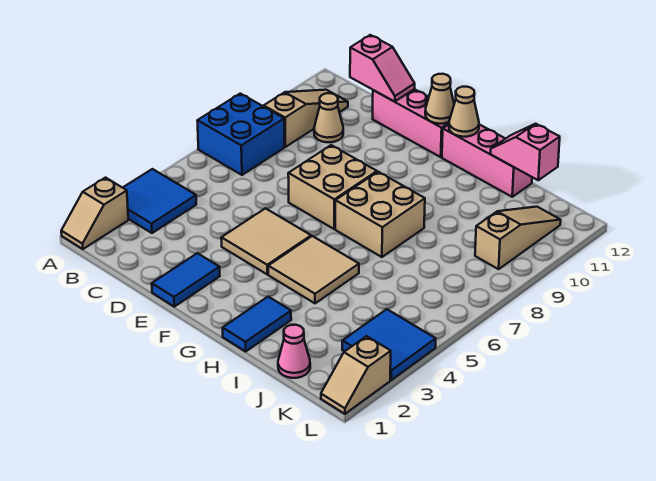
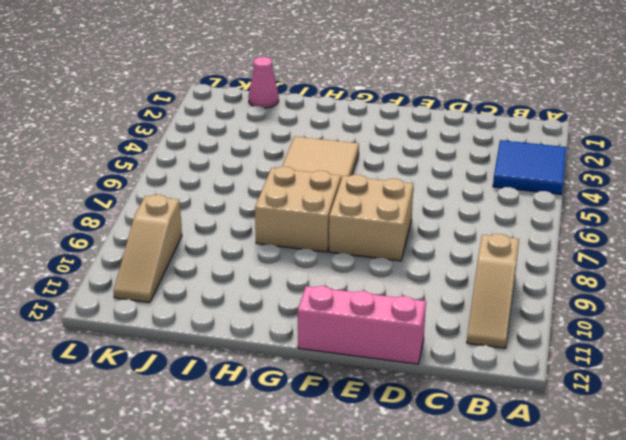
none -> tan 1x2 slope [61,178,128,249]
none -> blue 2x2 brick [197,94,284,175]
none -> tan 1x1 cone [314,93,343,142]

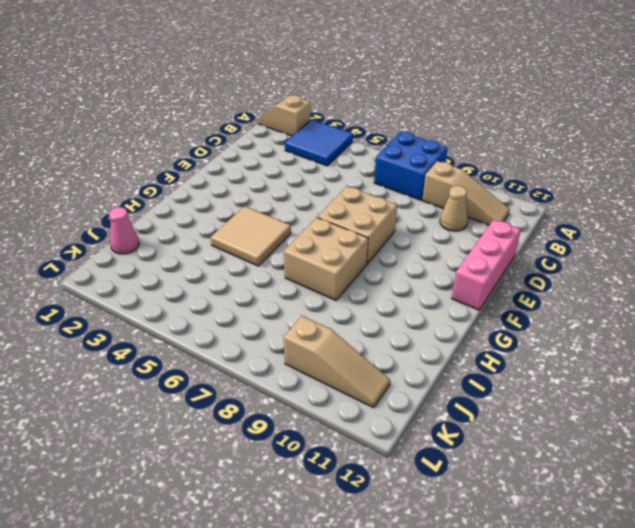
none -> blue 1x2 tile [152,253,220,307]
none -> tan 2x2 tile [221,208,311,274]
none -> pink 1x3 brick [442,124,532,197]

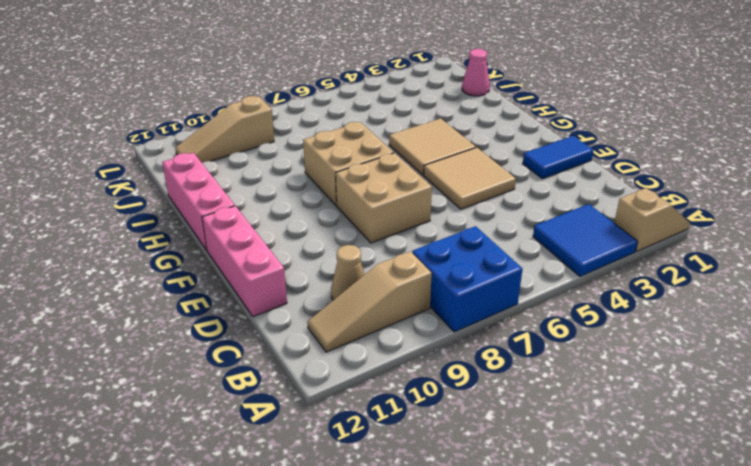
none -> blue 1x2 tile [223,297,291,351]
none -> blue 2x2 tile [342,309,436,380]
none -> tan 1x2 slope [321,336,391,414]

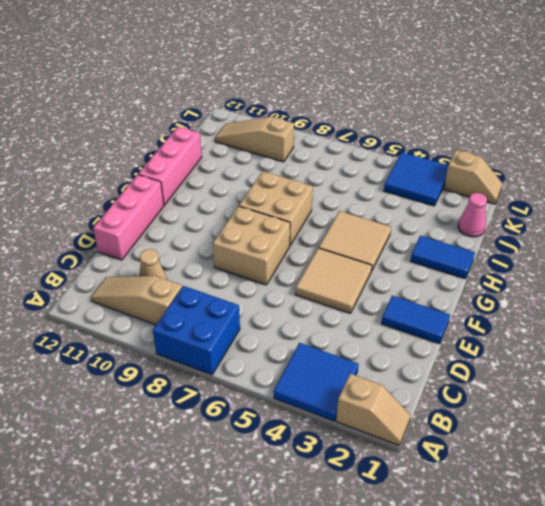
none -> pink 1x2 slope [350,35,415,102]
none -> tan 1x1 cone [425,74,454,124]
none -> tan 1x1 cone [449,87,479,137]

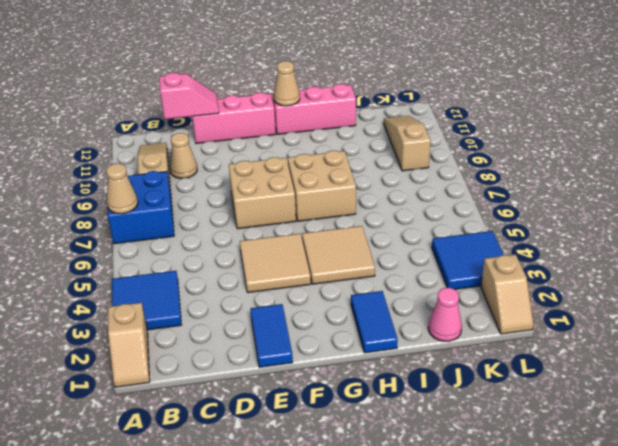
tan 1x1 cone [106,163,138,214] -> tan 1x1 cone moved to [425,74,454,124]
none -> pink 1x2 slope [491,124,560,180]

